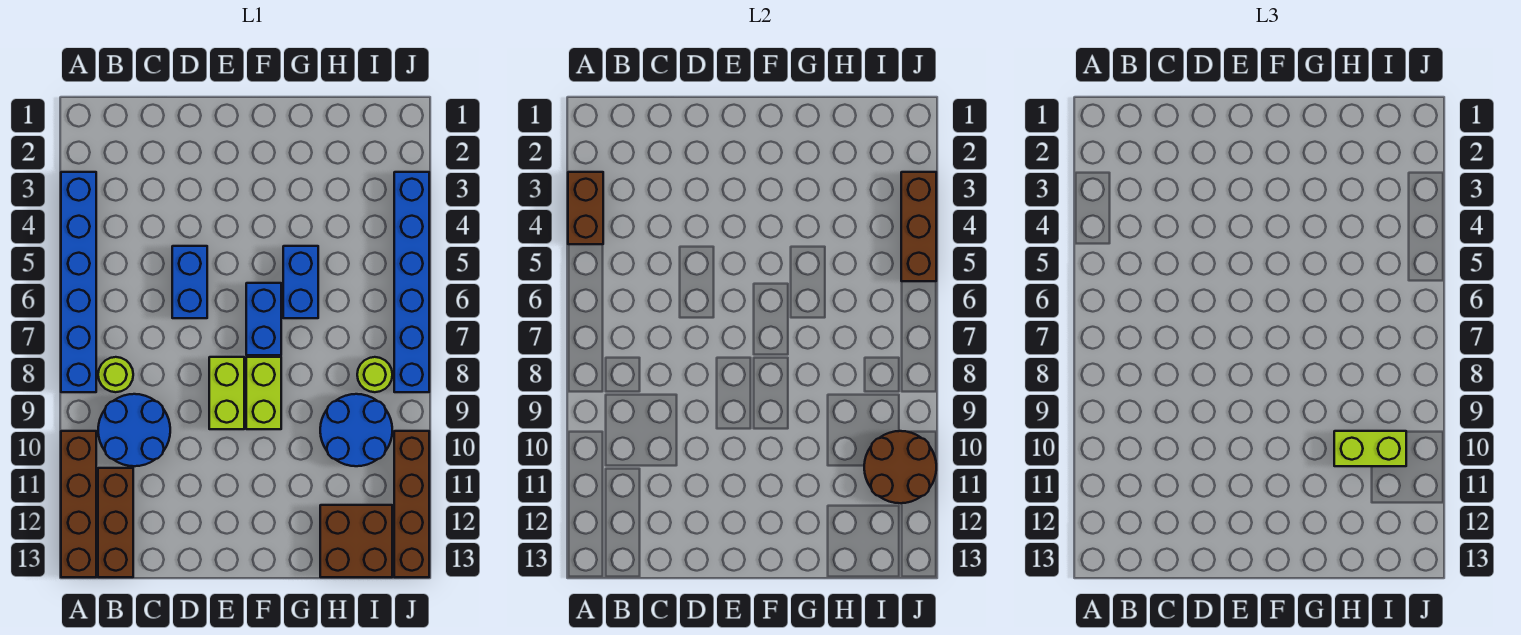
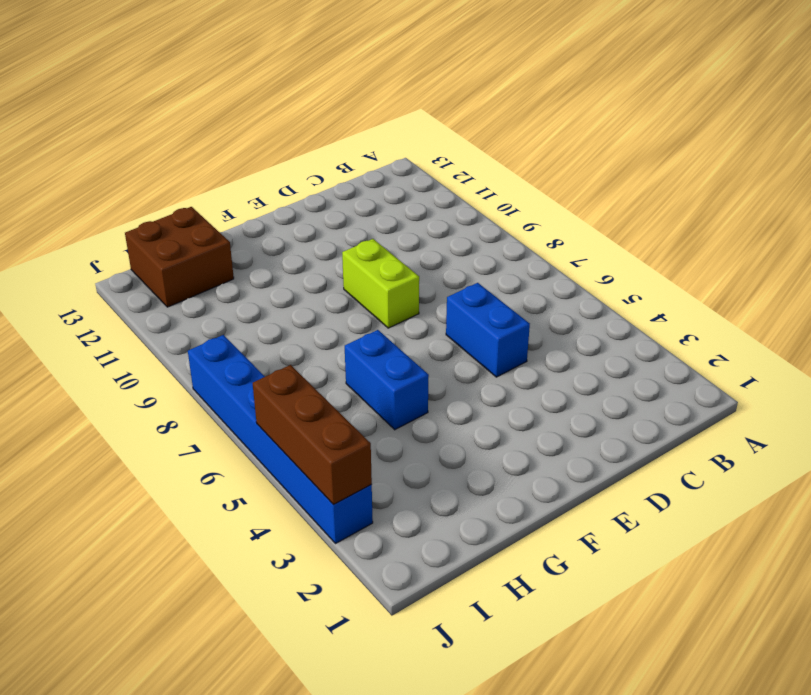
none -> blue 1x6 brick [61,172,96,392]
none -> brown 1x4 brick [61,431,96,577]
none -> lime 1x1 round brick [98,357,133,392]

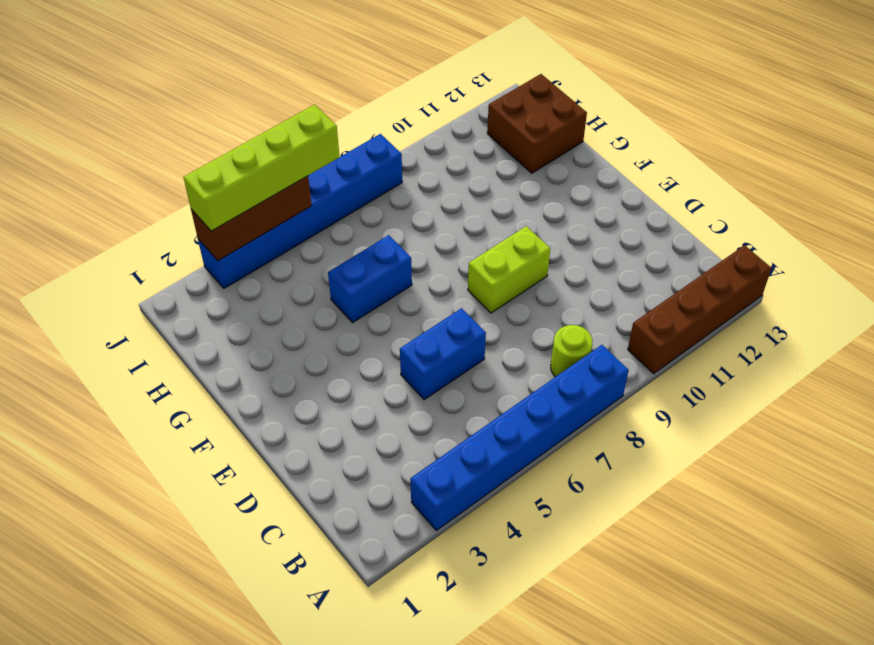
lime 1x4 brick [183,105,340,231] -> none
none -> blue 2x2 round brick [98,394,170,466]
none -> brown 1x3 brick [98,468,133,577]
none -> blue 1x2 brick [246,283,281,355]

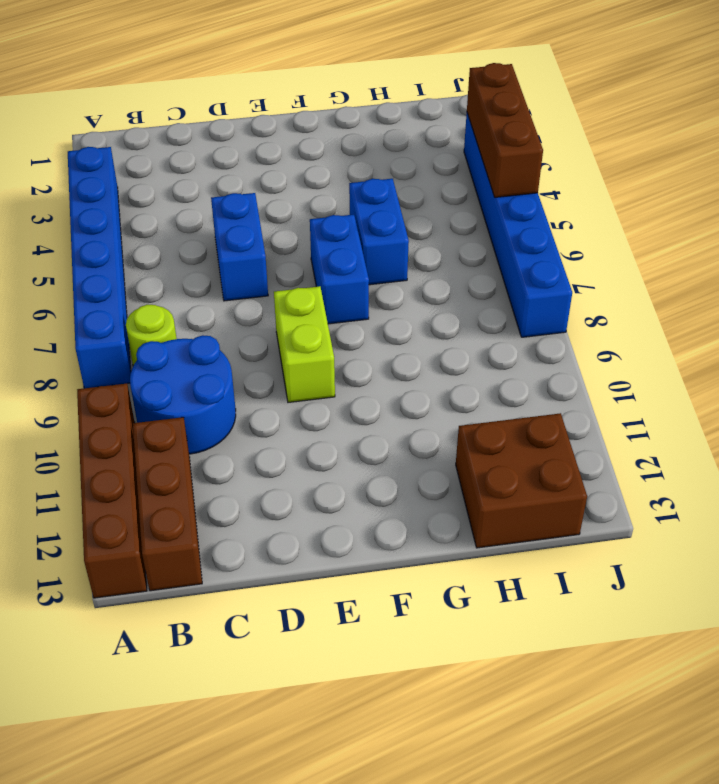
none -> lime 1x2 brick [246,357,281,429]
none -> blue 2x2 round brick [320,394,392,466]
none -> lime 1x1 round brick [357,357,392,392]

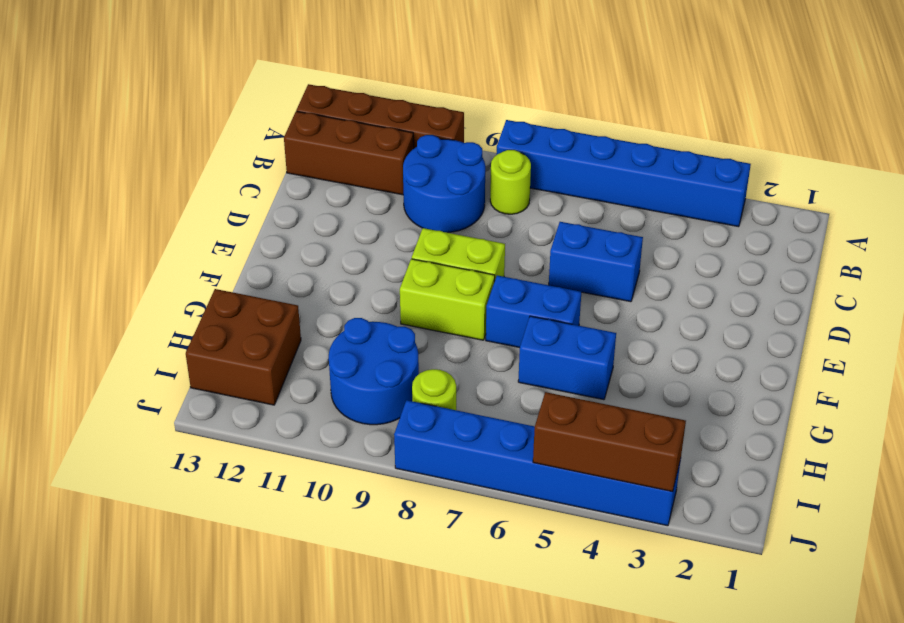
none -> brown 1x4 brick [394,431,429,577]
none -> brown 1x2 brick [568,172,603,244]
none -> brown 2x2 round brick [864,431,936,503]

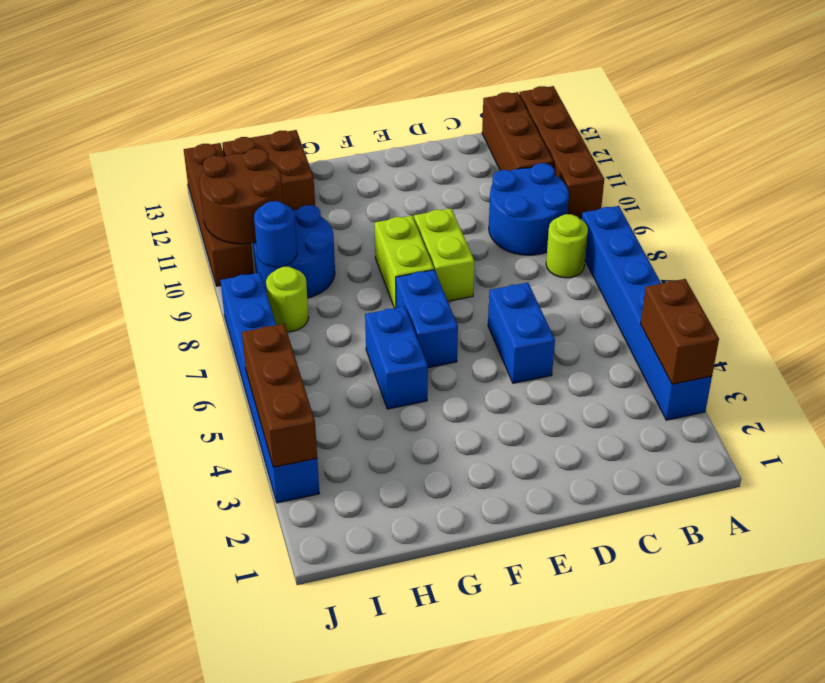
blue 1x1 round brick [254,201,297,267] -> none
none -> lime 1x2 brick [1334,431,1406,466]

